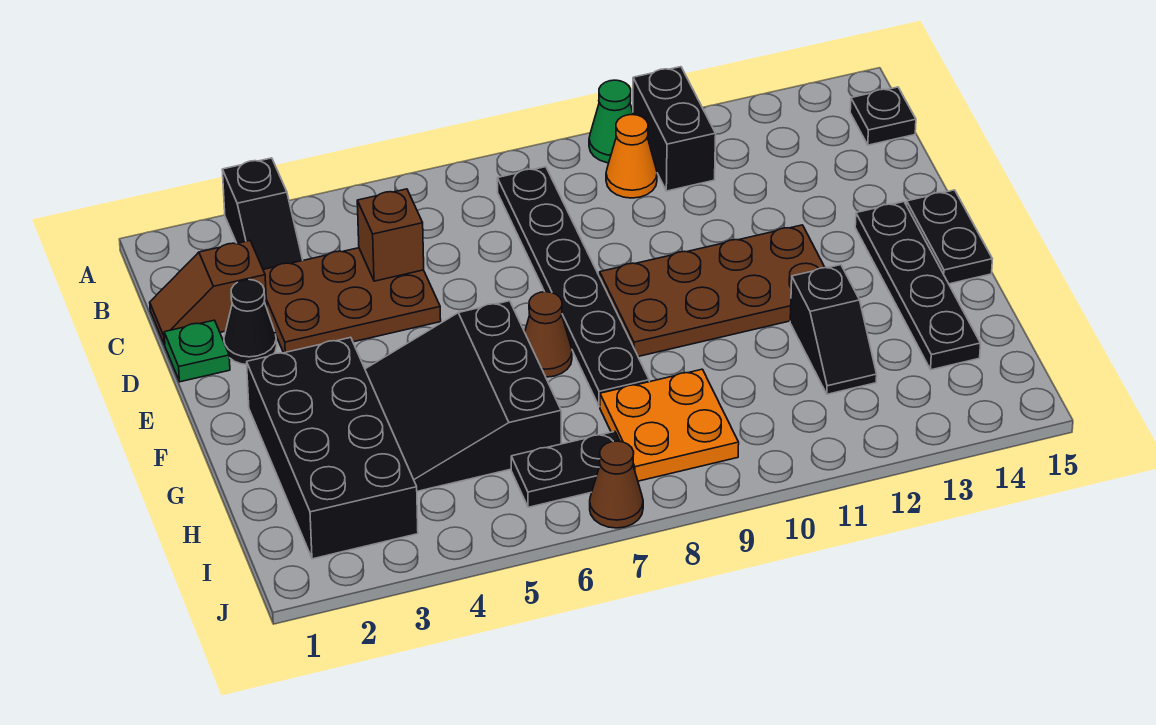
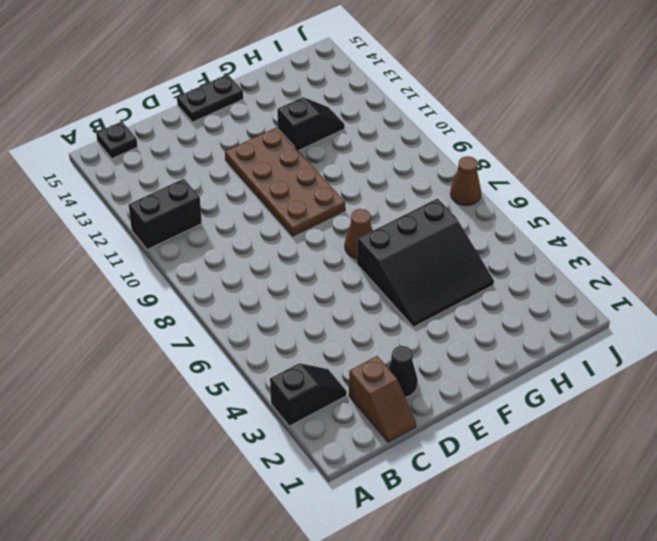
none -> green 1x1 cone [589,80,633,163]
none -> black 1x6 plate [497,167,649,407]
none -> orange 1x1 cone [606,115,657,198]

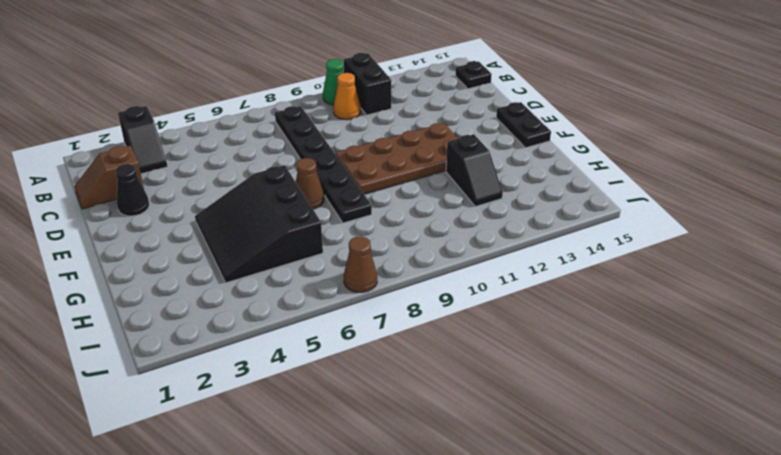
none -> brown 2x3 plate [263,248,441,353]
none -> green 1x1 plate [164,320,230,382]
none -> black 1x4 plate [855,202,981,370]

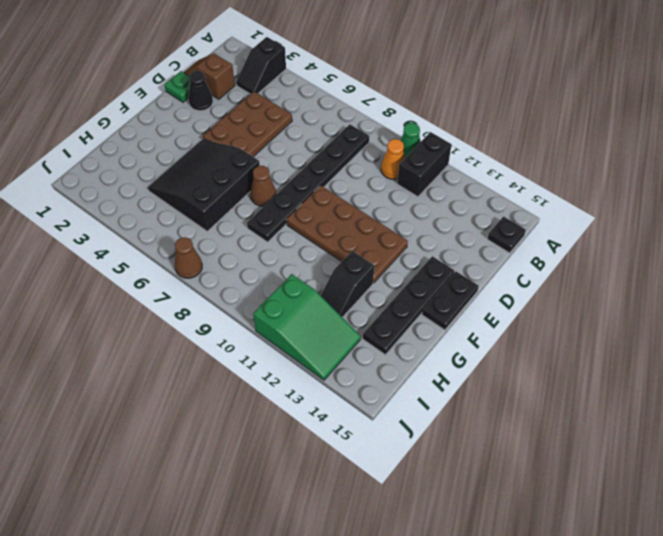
brown 2x3 plate [203,91,292,157] -> brown 2x3 plate turned to [263,248,441,353]
green 2x3 slope [253,274,361,380] -> none
none -> black 2x4 brick [247,337,418,559]
none -> orange 2x2 plate [600,369,739,481]
none -> black 1x2 plate [511,432,620,507]

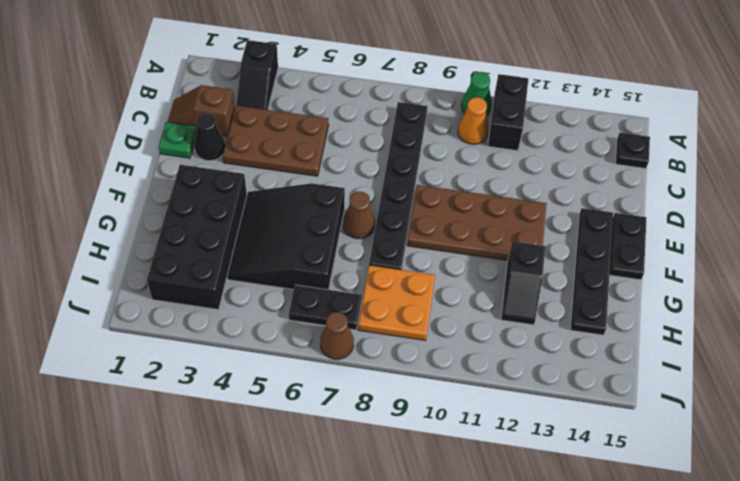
none -> brown 1x1 brick [357,189,424,281]

